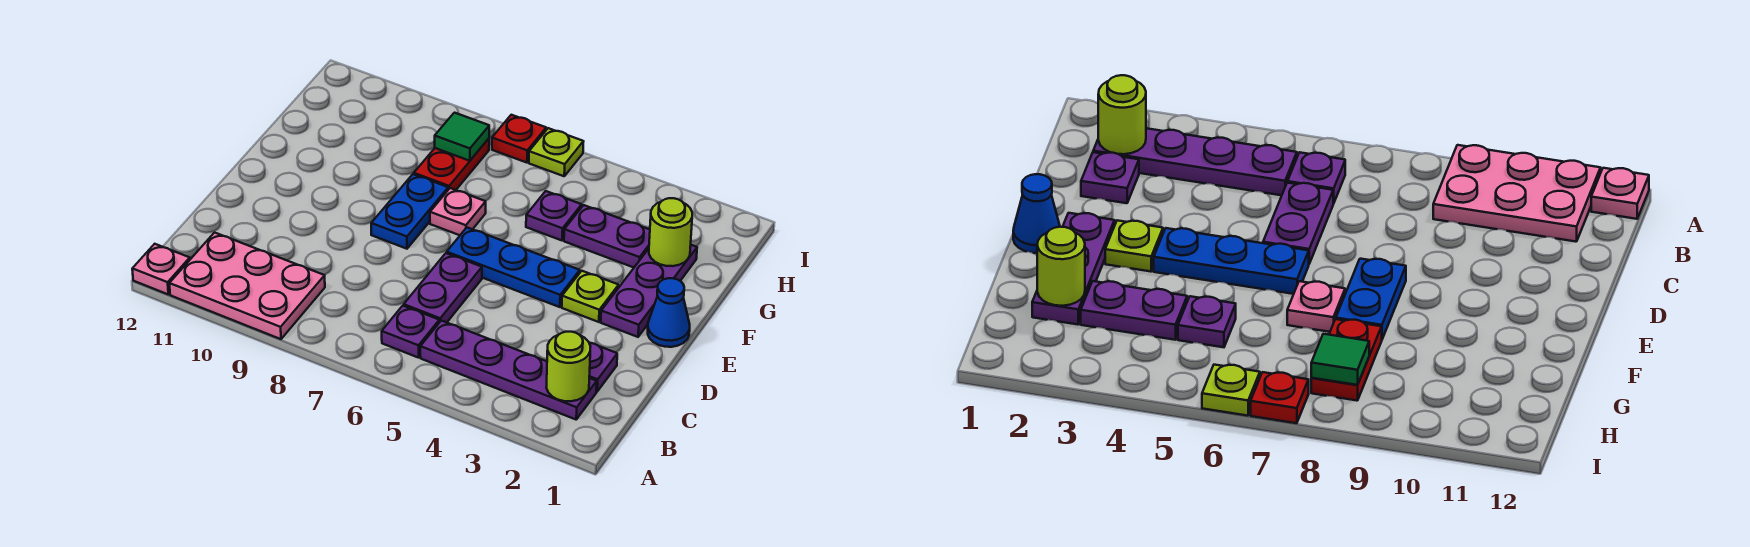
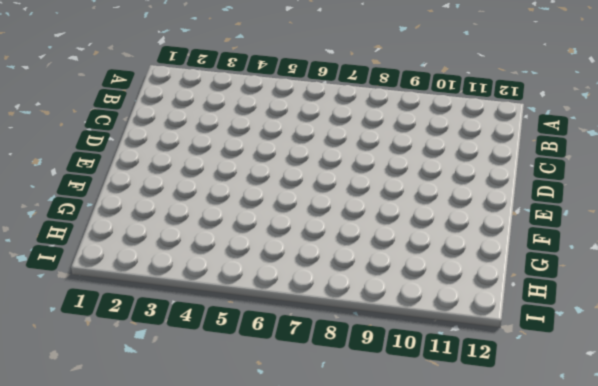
none -> pink 2x3 plate [169,233,325,339]
none -> pink 1x1 plate [132,244,190,294]
none -> purple 1x4 plate [420,321,597,419]

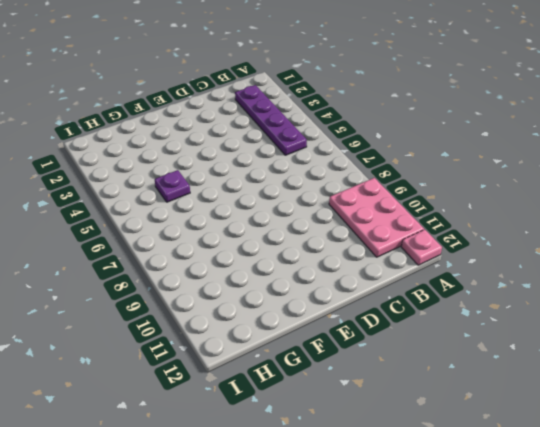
none -> purple 1x1 plate [382,306,439,358]
none -> purple 1x1 plate [589,343,617,392]
none -> purple 1x2 plate [404,253,482,322]

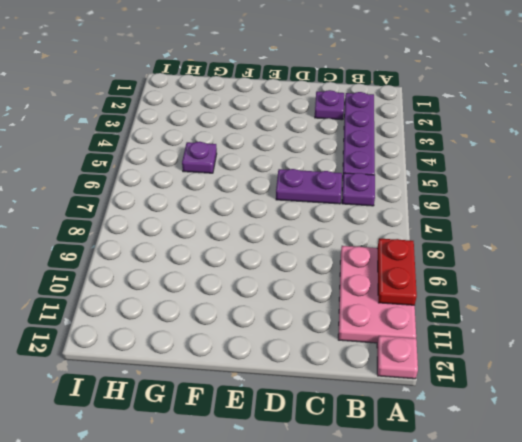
red 1x2 plate [377,238,417,305] -> red 1x2 plate turned to [414,139,489,190]
none -> blue 1x1 cone [648,278,690,347]
none -> purple 1x3 plate [601,245,697,337]
none -> lime 1x1 plate [562,271,619,322]

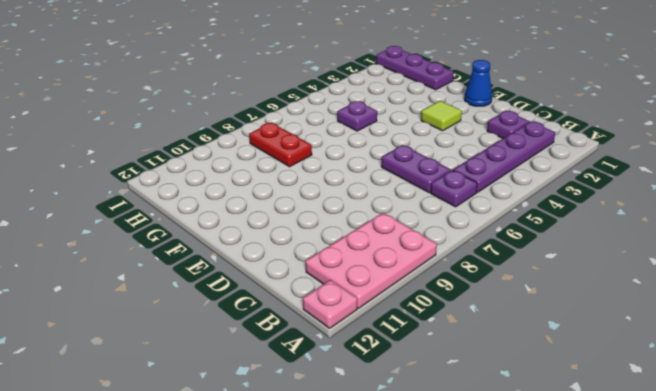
lime 1x1 tile [421,101,462,131] -> lime 1x1 plate [562,271,619,322]
purple 1x3 plate [376,46,453,90] -> purple 1x3 plate moved to [601,245,697,337]
none -> blue 1x3 plate [447,228,580,307]
none -> blue 1x2 plate [371,174,448,249]
none -> pink 1x1 plate [430,188,486,235]

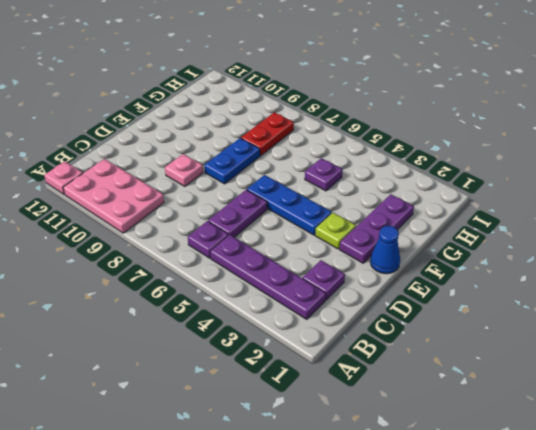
pink 1x1 plate [165,154,203,186] -> pink 1x1 plate moved to [430,188,486,235]
none -> purple 1x2 plate [564,205,650,267]
none -> lime 1x1 plate [529,128,584,176]
none -> red 1x1 plate [492,115,546,163]

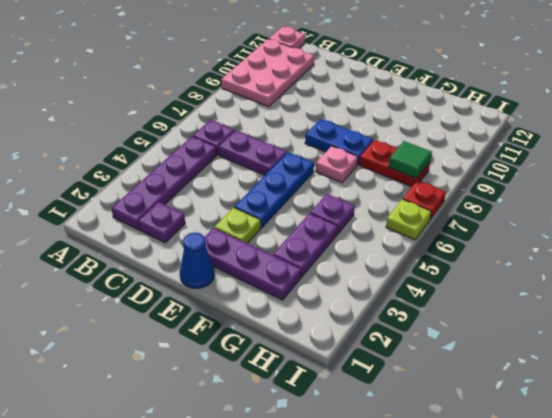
none -> lime 1x1 round brick [546,332,591,401]
none -> lime 1x1 round brick [649,198,692,266]

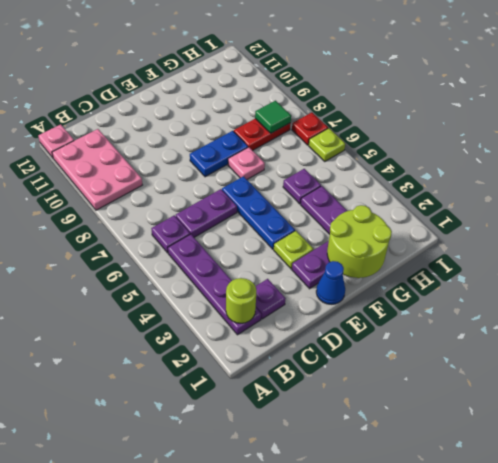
lime 2x2 round brick [327,205,392,278] -> lime 1x1 round brick [649,198,692,266]

